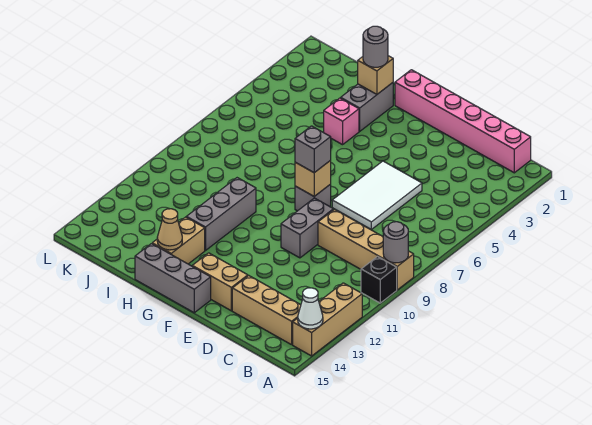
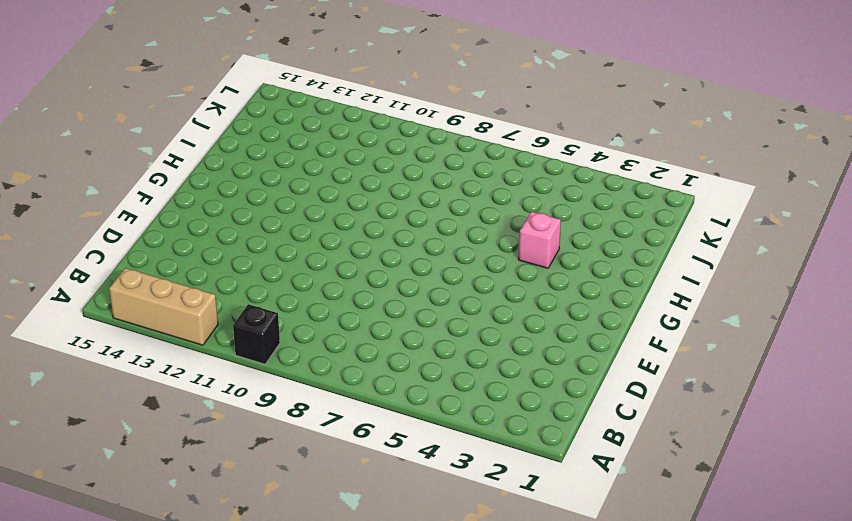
none -> tan 1x4 brick [318,209,414,290]
none -> pink 1x6 brick [395,70,531,173]
none -> tan 1x3 brick [232,276,301,345]

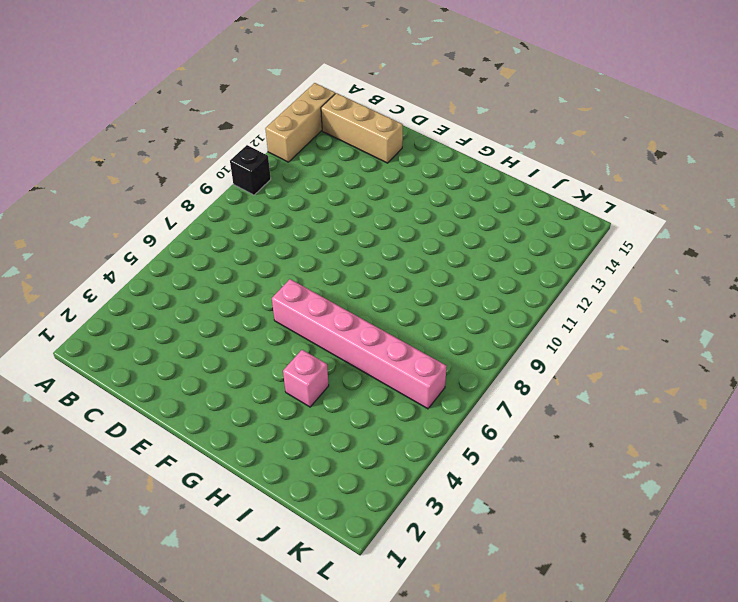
pink 1x6 brick [272,279,447,409] -> pink 1x6 brick moved to [395,70,531,173]
none -> tan 1x4 brick [318,209,414,290]
none -> white 2x3 tile [332,161,422,229]
none -> grey 1x2 brick [281,198,333,258]

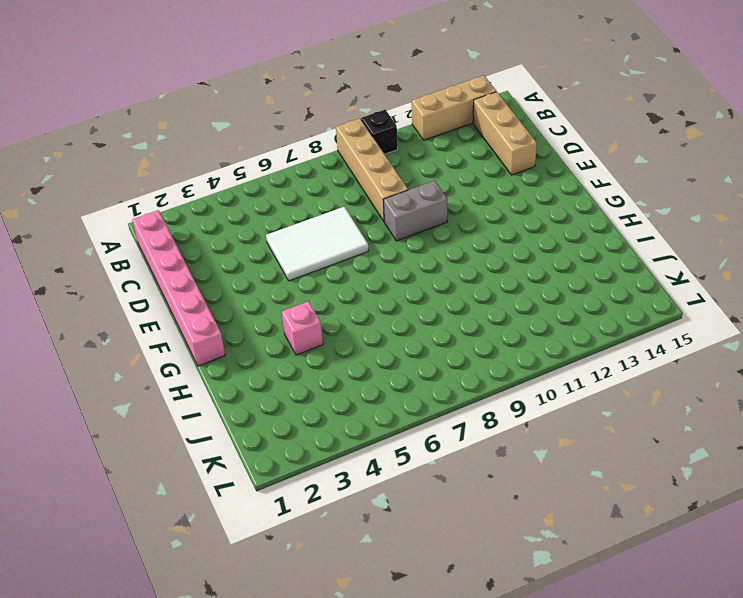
none -> tan 1x2 brick [192,253,248,311]
none -> grey 1x1 brick [295,185,331,211]
none -> grey 1x3 brick [135,244,211,313]

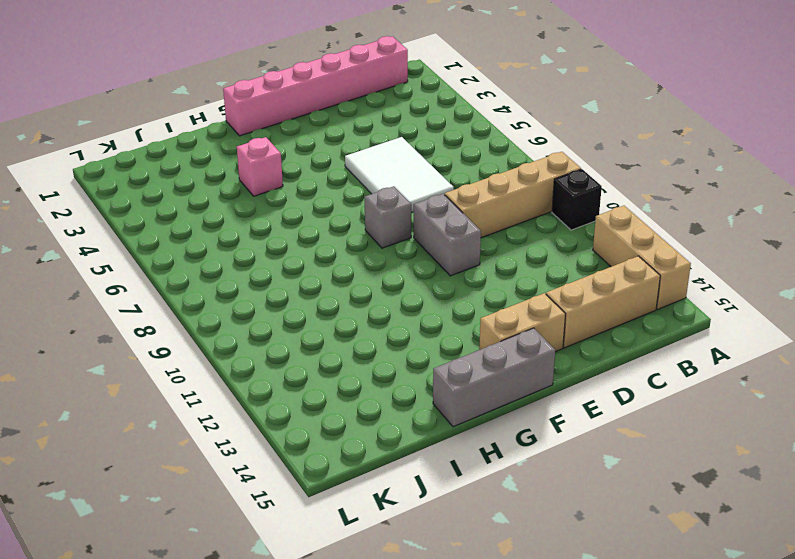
none -> grey 1x2 brick [341,83,393,131]
none -> grey 1x3 brick [187,178,256,250]
none -> tan 1x2 brick [152,217,205,264]

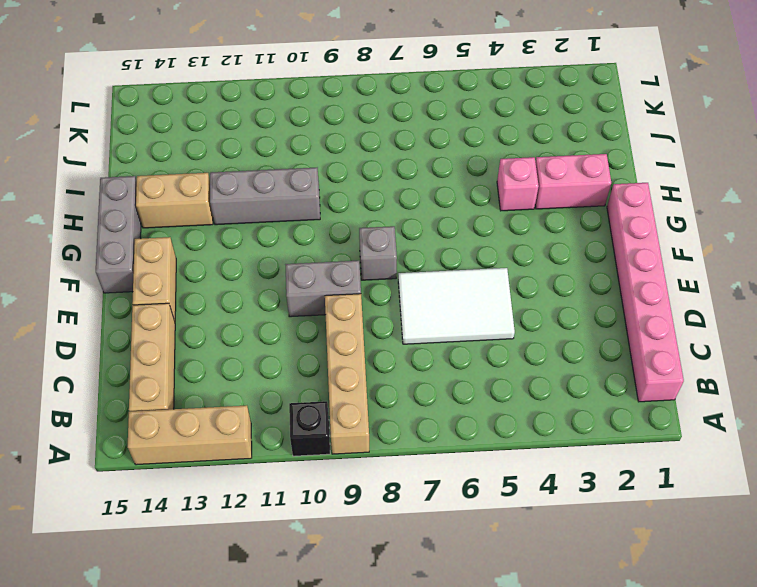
pink 1x2 brick [535,154,611,209] -> grey 1x2 brick [341,83,393,131]
none -> grey 1x1 round brick [383,222,408,263]
none -> white 1x1 cone [298,288,323,329]
none -> tan 1x1 brick [295,160,331,196]

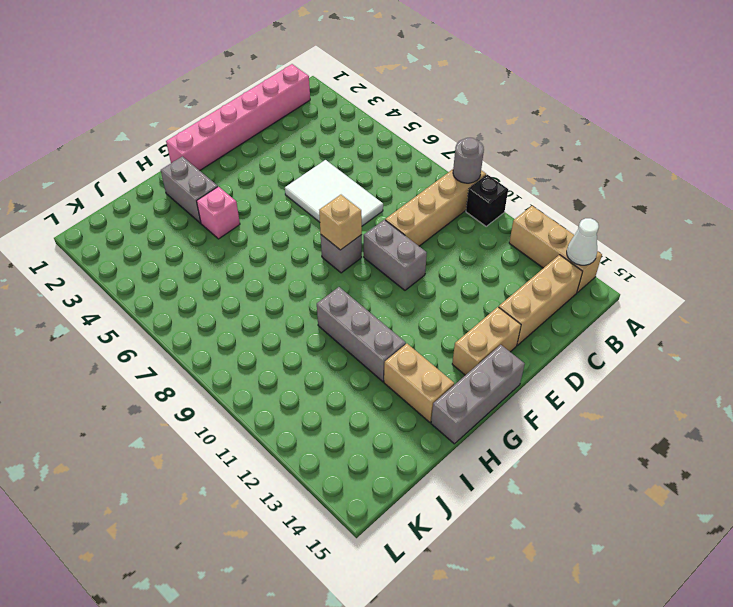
none -> tan 1x1 brick [358,56,393,94]
none -> tan 1x1 cone [157,209,182,250]
none -> grey 1x1 brick [295,126,331,173]

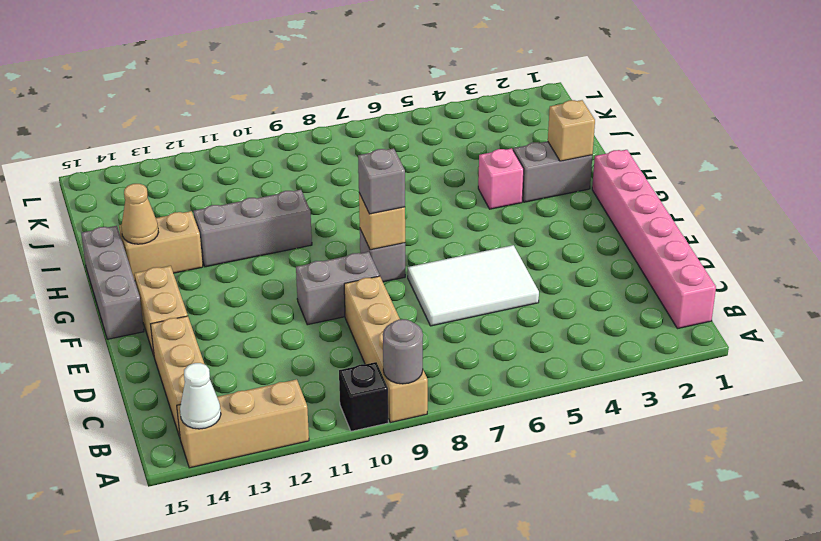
none -> grey 1x1 round brick [363,26,388,67]

